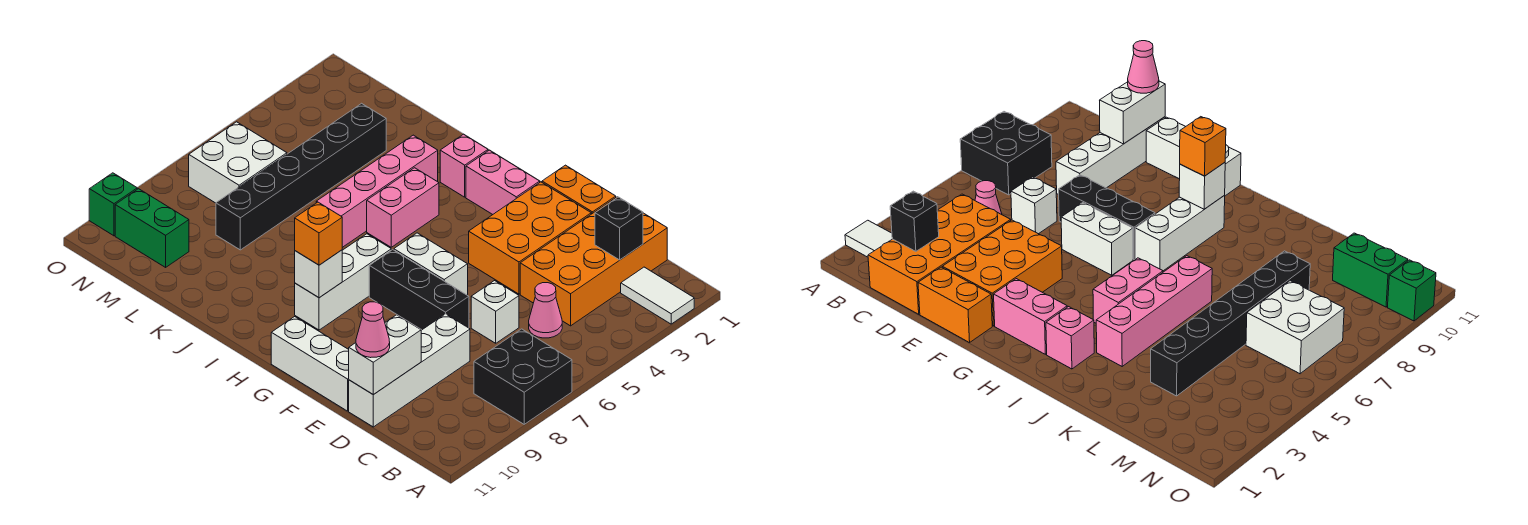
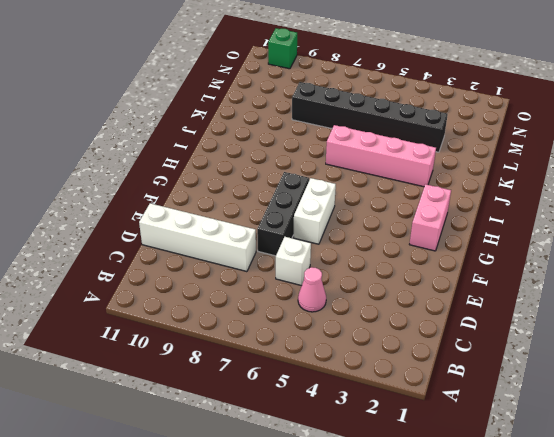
none -> white 1x2 tile [621,267,694,324]
none -> black 2x2 brick [474,329,572,424]
none -> orange 2x4 brick [520,197,667,326]

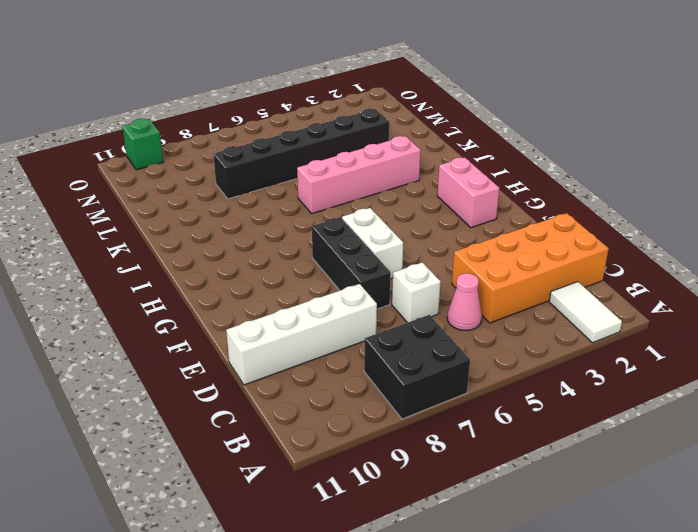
none -> orange 1x2 brick [542,165,616,214]
none -> orange 2x3 brick [469,182,591,294]
none -> white 1x3 brick [271,317,349,411]

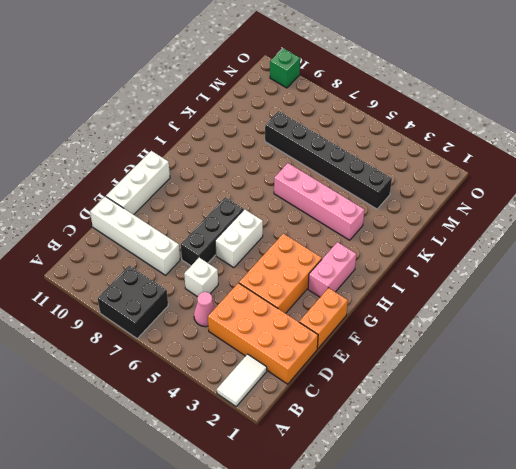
orange 2x3 brick [239,234,322,313] -> orange 2x3 brick turned to [469,182,591,294]
none -> white 1x3 brick [295,234,391,330]
none -> pink 1x1 brick [440,134,488,197]
none -> pink 1x2 brick [367,168,439,247]

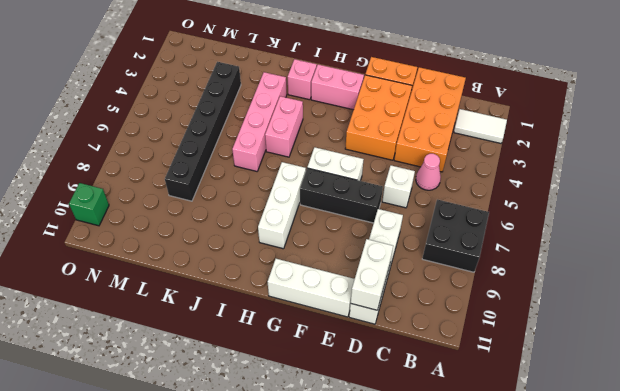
none -> white 2x2 brick [189,122,287,203]
none -> green 1x2 brick [115,189,189,267]
none -> black 1x1 brick [595,197,643,260]

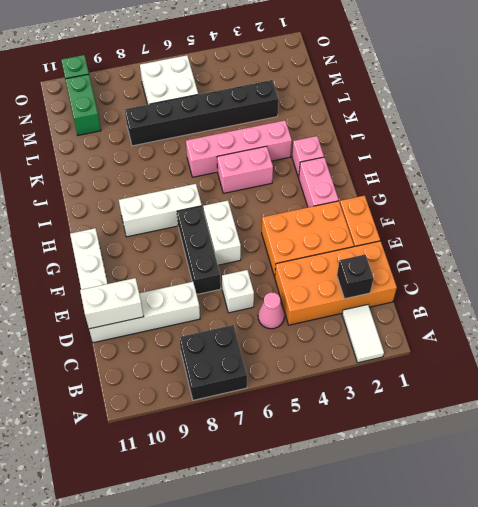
none -> white 1x1 brick [295,250,342,298]
none -> pink 1x1 cone [356,302,390,358]
none -> orange 1x1 brick [295,202,342,265]

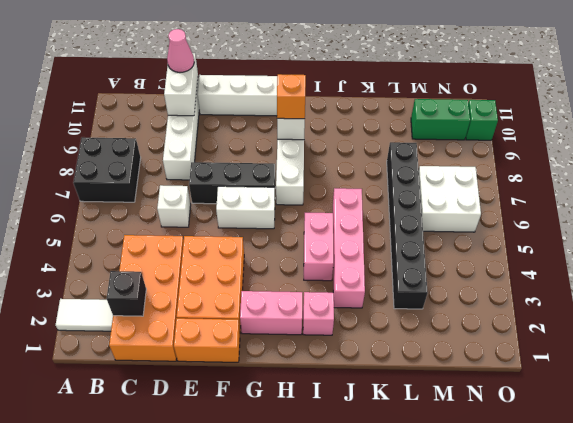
none -> pink 1x1 cone [529,283,562,338]

